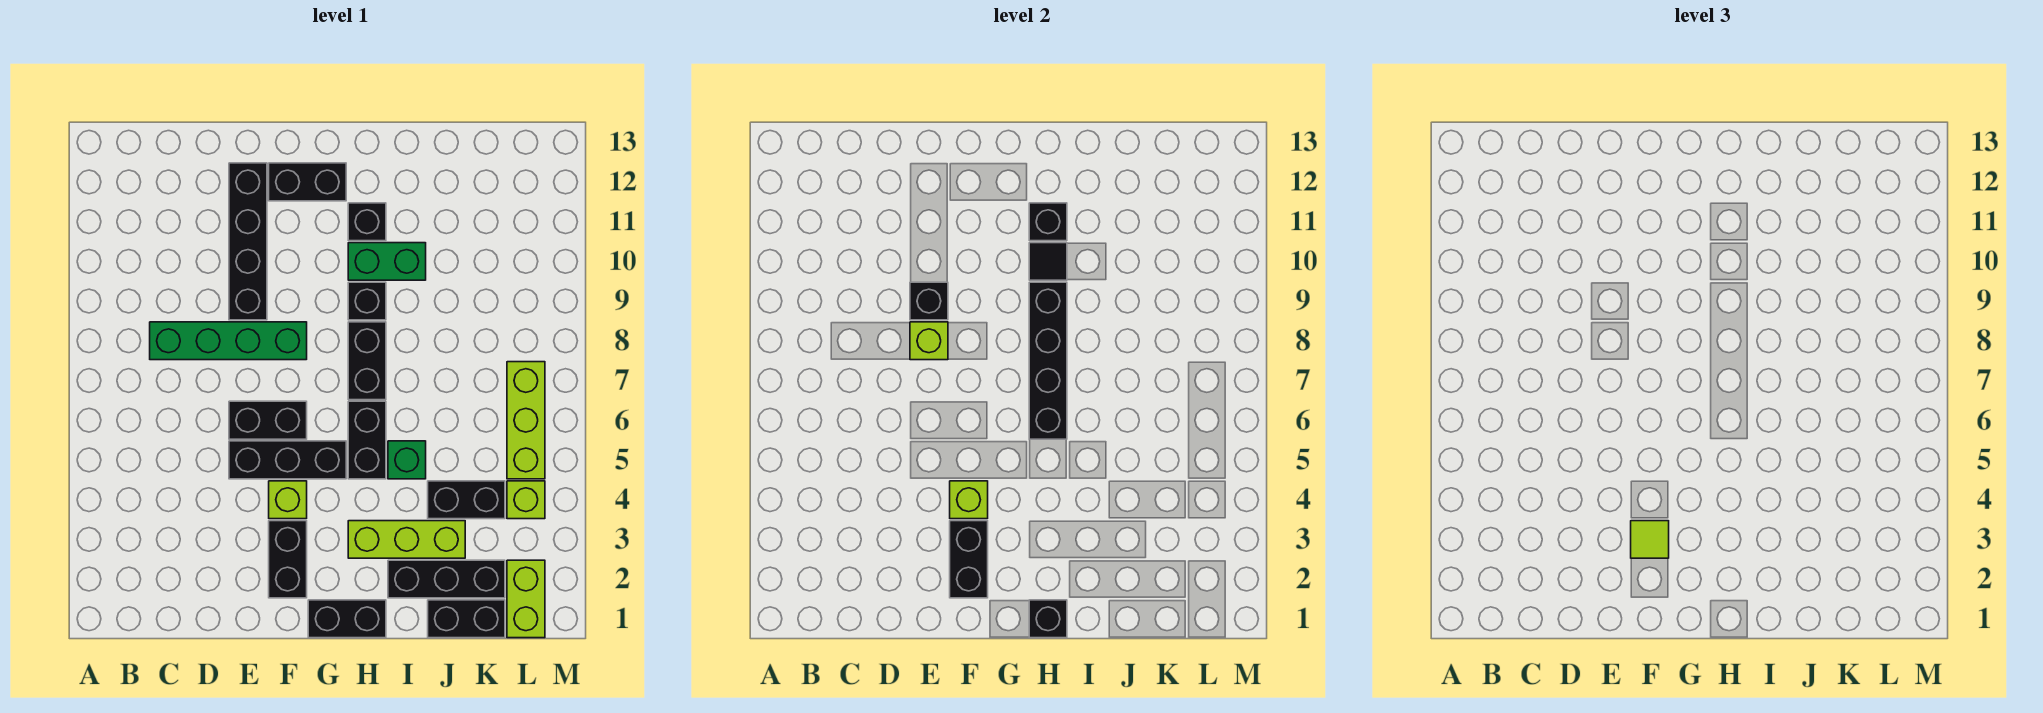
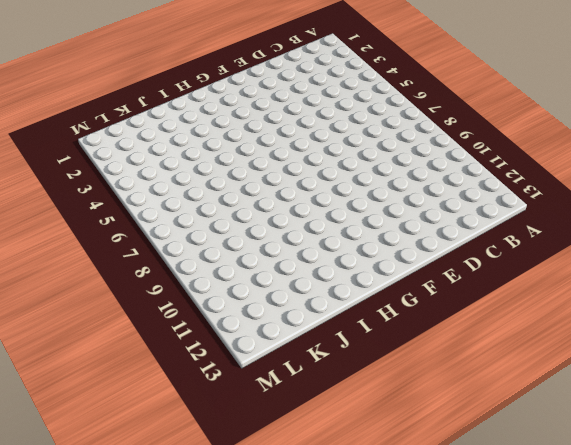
none -> green 1x4 brick [150,322,307,360]
none -> black 1x3 brick [229,441,346,479]
none -> black 1x2 brick [229,401,307,439]
none -> black 1x4 brick [229,163,267,320]

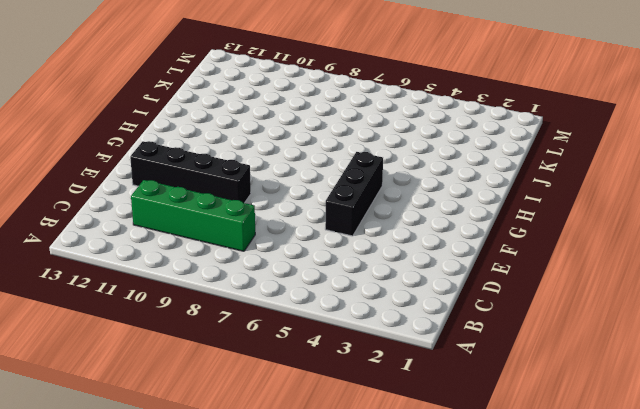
green 1x4 brick [131,180,255,251] -> green 1x4 brick turned to [150,322,307,360]
none -> black 1x2 brick [229,401,307,439]
none -> black 1x2 brick [269,521,307,598]
none -> lime 1x1 brick [269,481,307,519]
none -> black 1x2 brick [269,163,346,201]

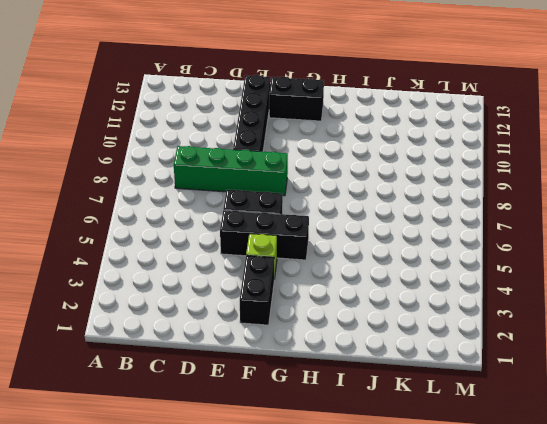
none -> black 1x2 brick [308,600,386,638]
none -> lime 1x3 brick [348,521,465,558]
none -> black 1x2 brick [348,401,386,479]
none -> black 1x2 brick [348,322,386,400]

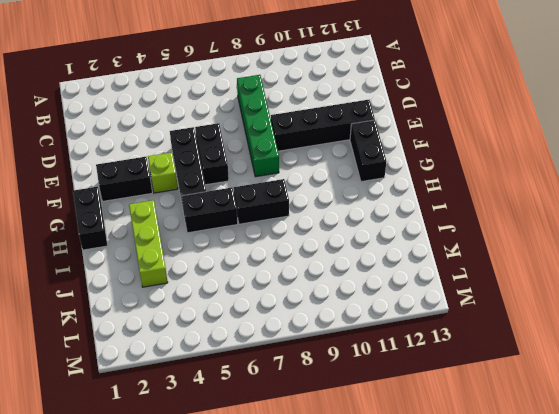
none -> black 1x1 brick [348,282,386,320]
none -> green 1x2 brick [348,243,426,280]
none -> black 1x1 brick [348,203,386,241]
none -> black 1x3 brick [388,560,505,598]

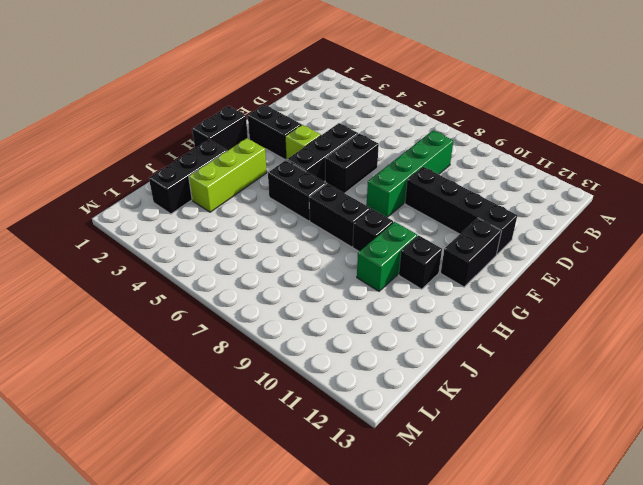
none -> green 1x1 brick [388,441,426,479]
none -> black 1x2 brick [428,600,505,638]
none -> black 1x2 brick [428,481,505,519]
none -> lime 1x2 brick [507,560,545,638]

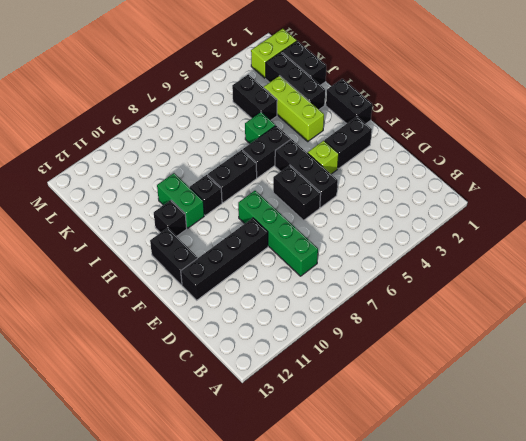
none -> lime 1x1 brick [507,481,545,519]
none -> lime 1x3 brick [507,362,545,479]
none -> lime 1x1 brick [910,322,948,360]
none -> black 1x1 brick [910,282,948,320]

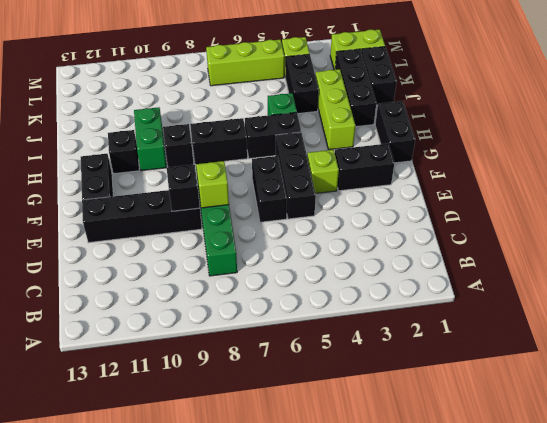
none -> black 1x2 brick [950,521,988,598]
none -> lime 1x1 brick [950,481,988,519]
none -> black 1x1 brick [1029,600,1067,638]
none -> black 1x4 brick [1029,282,1067,439]

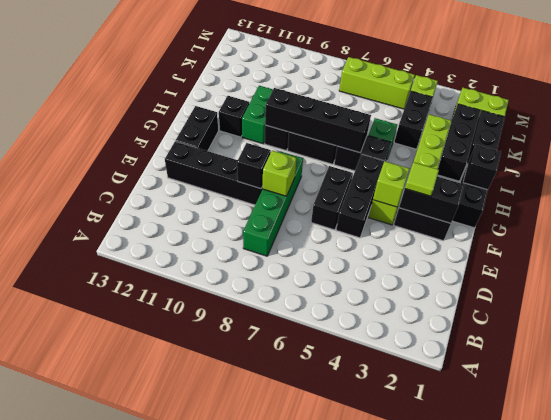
none -> black 1x1 tile [1029,243,1067,280]
none -> black 1x1 brick [1029,203,1067,241]

